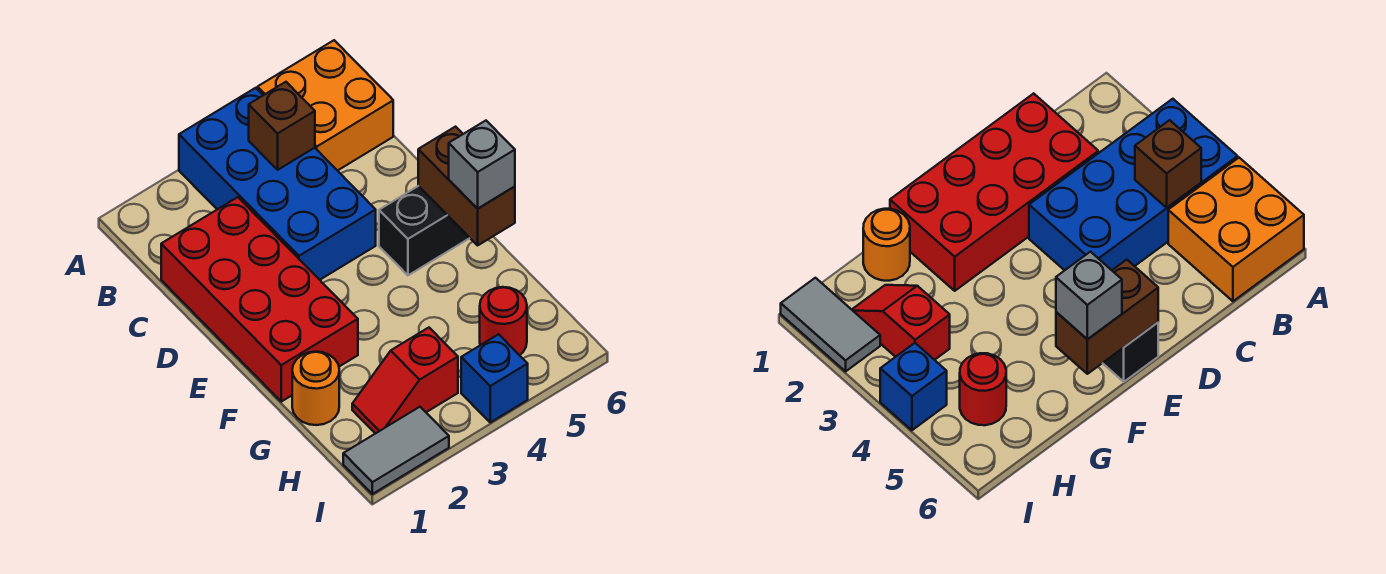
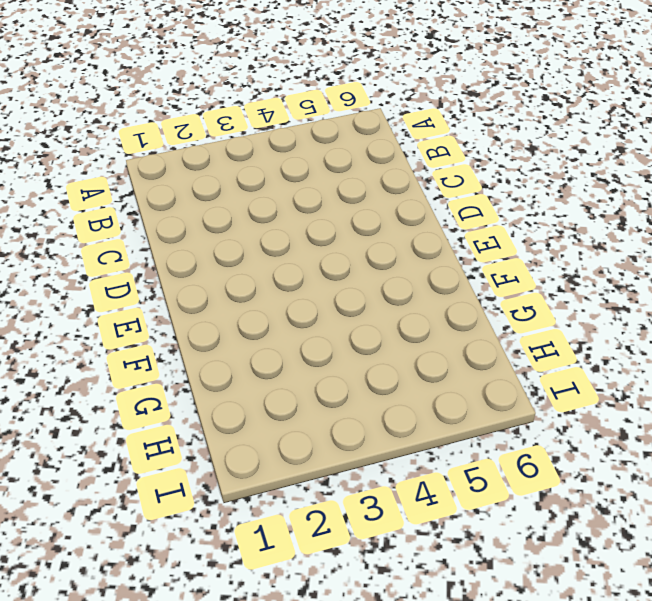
none -> blue 2x4 brick [179,88,376,280]
none -> orange 2x2 brick [258,40,393,171]
none -> red 2x4 brick [161,197,358,402]

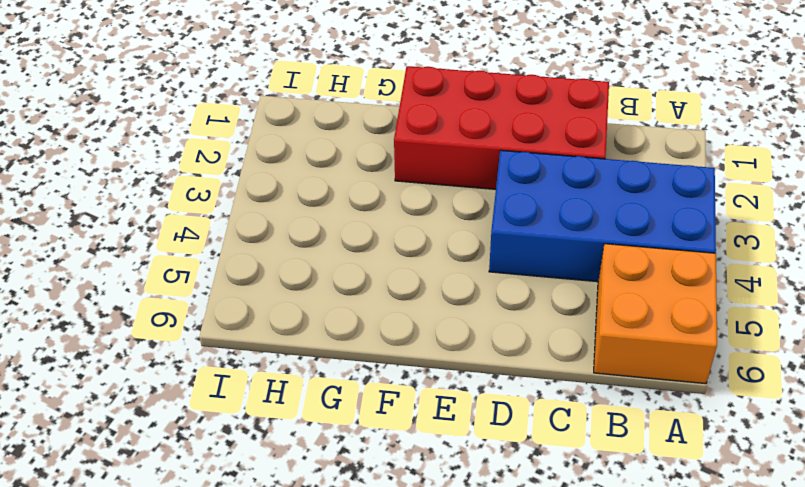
none -> black 1x2 brick [379,186,469,275]
none -> orange 1x1 round brick [292,352,339,425]
none -> red 1x2 slope [352,328,458,434]

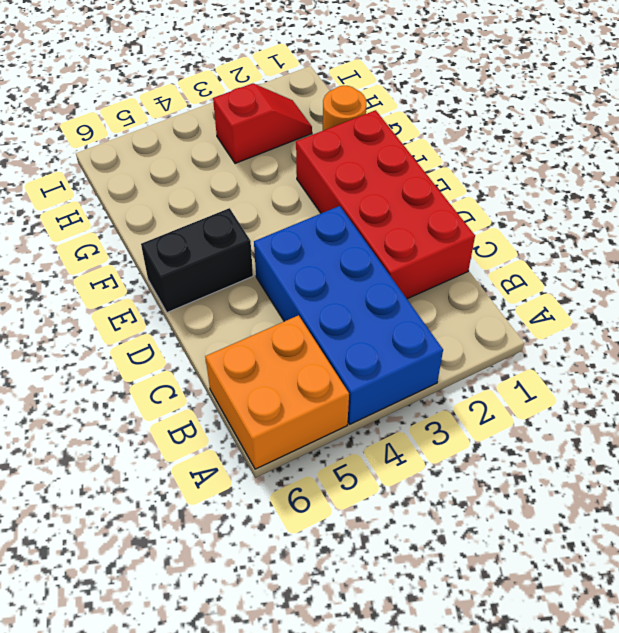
none -> red 1x1 round brick [480,287,527,355]
none -> grey 1x2 tile [343,407,449,494]
none -> blue 1x1 brick [461,334,528,422]

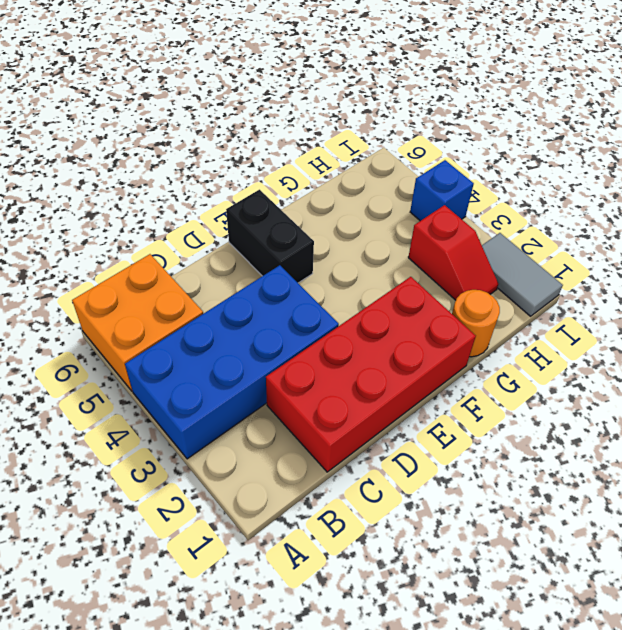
none -> red 1x1 round brick [480,287,527,355]
none -> brown 1x1 brick [249,82,315,170]
none -> brown 1x2 brick [418,127,515,245]

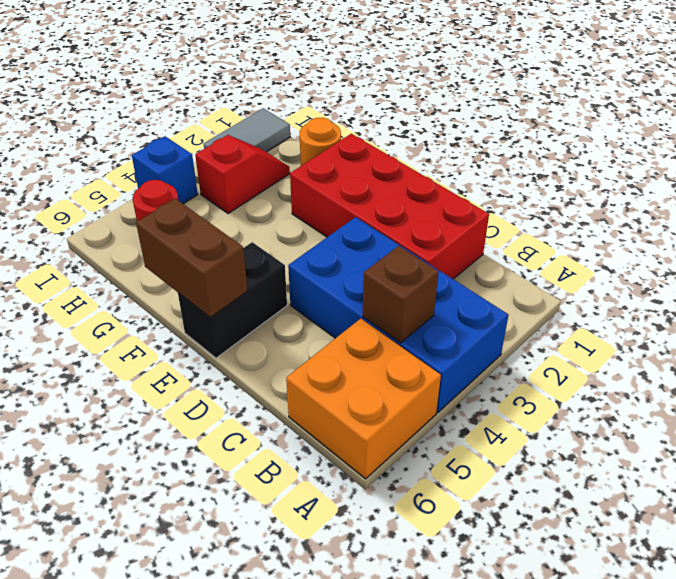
none -> grey 1x1 brick [449,121,515,209]

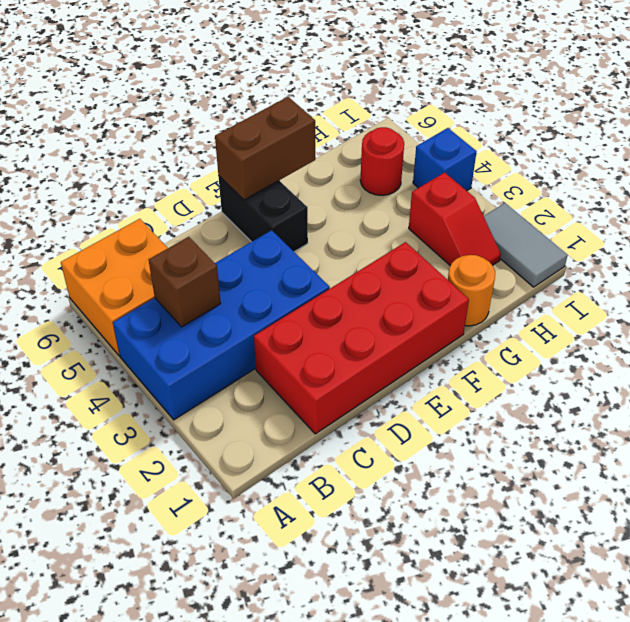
none -> grey 1x1 brick [449,121,515,209]

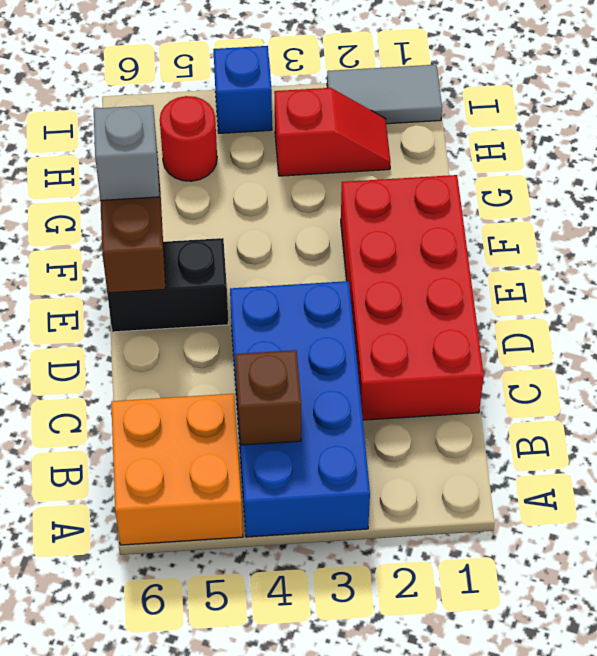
none -> orange 1x1 round brick [292,352,339,425]

